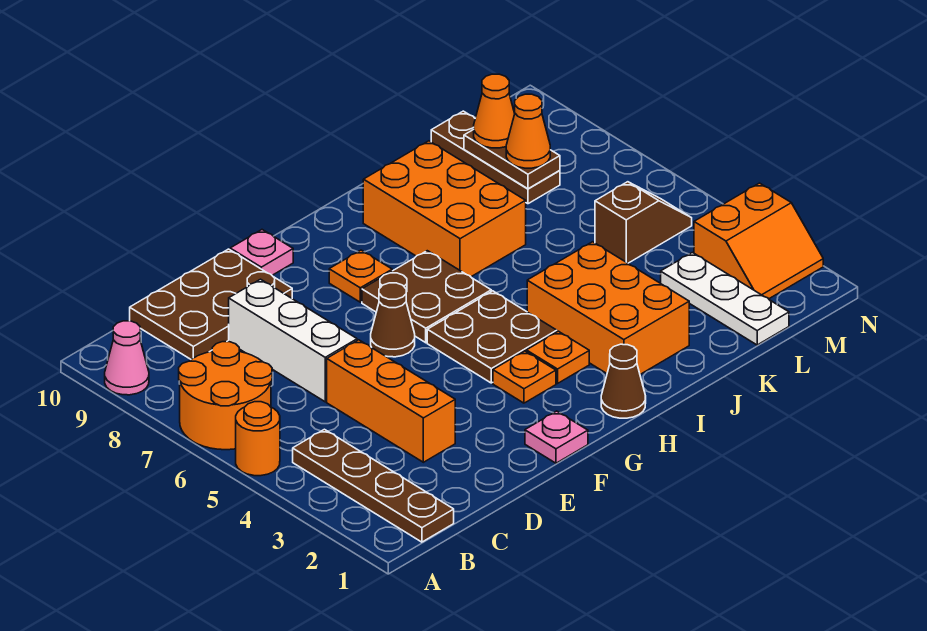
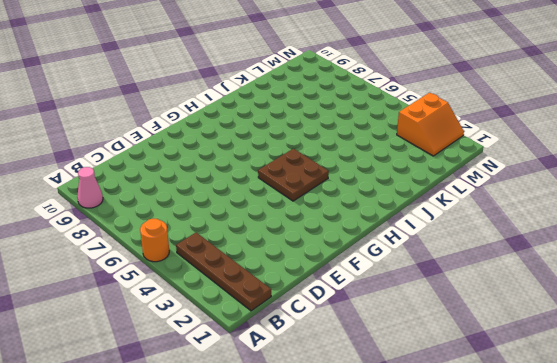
none -> orange 2x2 round brick [179,342,272,450]
none -> brown 2x3 plate [130,249,292,359]
none -> orange 1x3 brick [327,340,455,462]

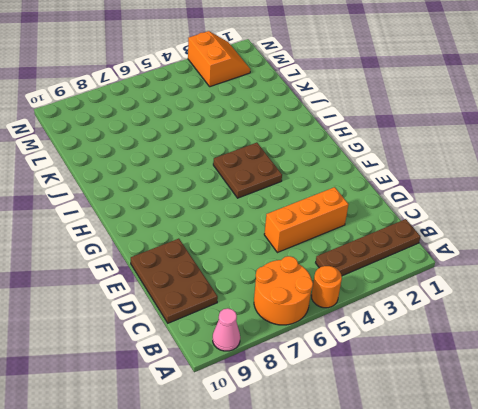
none -> white 1x3 brick [229,279,357,402]
none -> pink 1x1 plate [525,411,588,463]
none -> brown 1x1 cone [371,283,415,357]

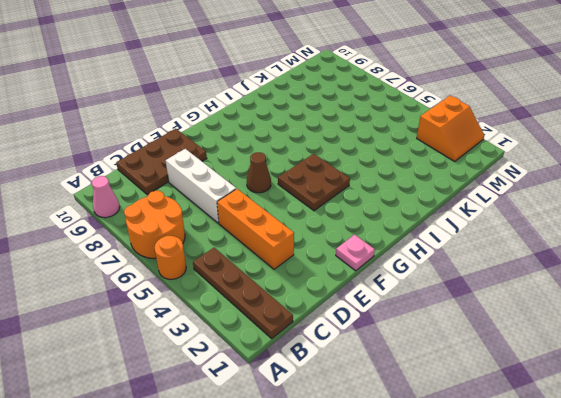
none -> pink 1x1 plate [230,230,293,275]
none -> orange 1x1 plate [493,351,556,403]
none -> brown 2x2 plate [362,251,491,343]

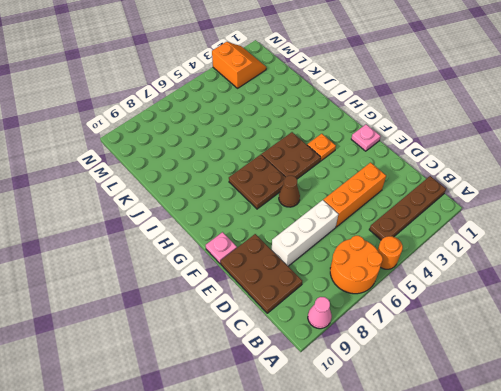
none -> orange 1x1 plate [329,250,392,302]
none -> brown 1x1 cone [601,344,646,418]
none -> orange 1x1 plate [526,331,589,383]

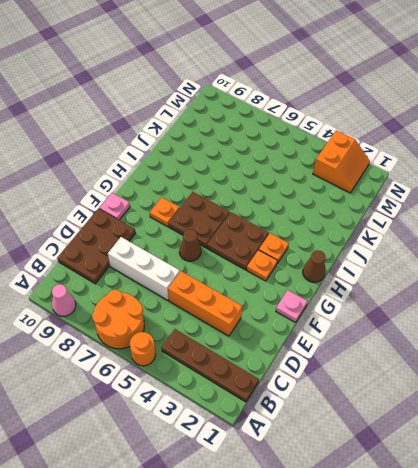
none -> orange 2x3 brick [527,242,689,374]
none -> orange 2x3 brick [363,141,526,277]
none -> white 1x3 plate [661,253,789,345]

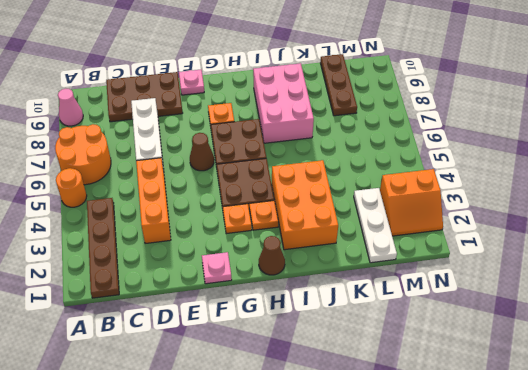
pink 2x3 brick [253,63,314,143] -> orange 2x3 brick [363,141,526,277]
none -> brown 1x2 slope [595,182,692,263]
none -> brown 1x2 plate [464,130,560,189]
none -> orange 1x1 cone [506,94,550,168]

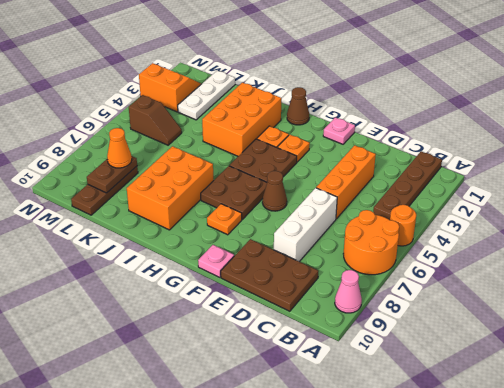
brown 1x2 slope [129,95,182,145] -> brown 1x2 slope turned to [595,182,692,263]
none -> orange 1x1 cone [474,74,515,148]

